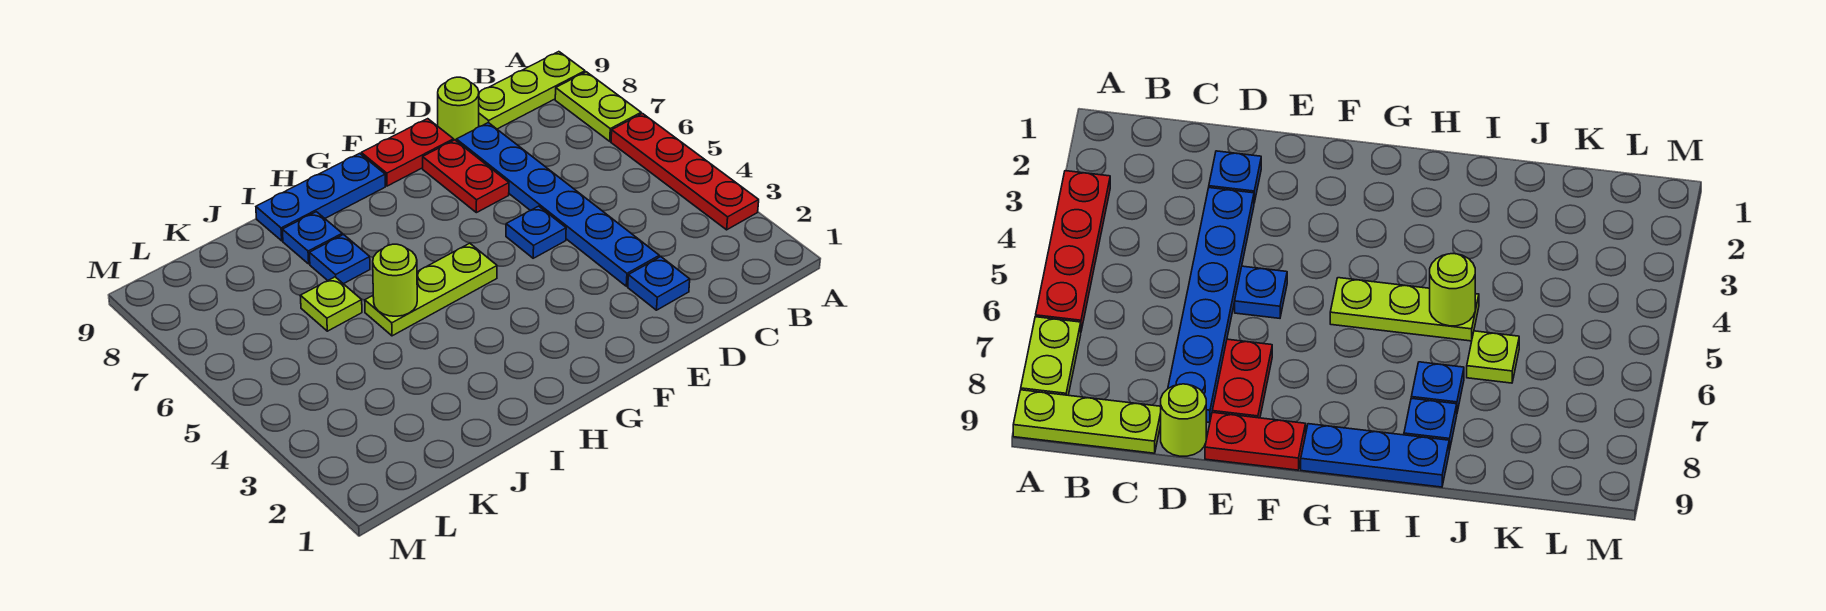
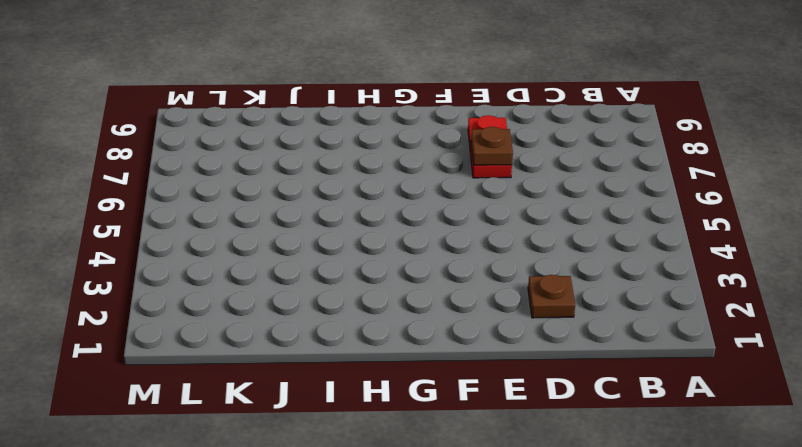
brown 1x1 plate [528,275,575,318] -> blue 1x1 plate [628,256,690,310]
brown 1x1 plate [471,127,513,165] -> none
none -> red 1x4 plate [611,114,759,230]
none -> lime 1x2 plate [555,72,641,141]
none -> lime 1x3 plate [479,52,585,129]

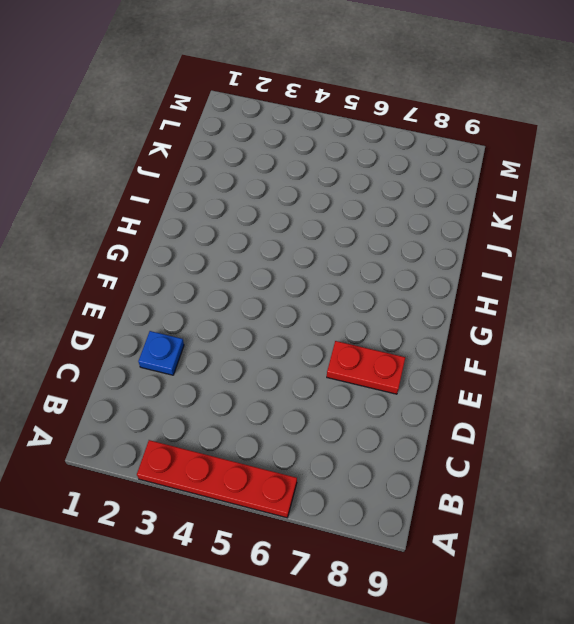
none -> lime 1x2 plate [555,72,641,141]
none -> lime 1x3 plate [479,52,585,129]
none -> blue 1x6 plate [456,123,659,286]

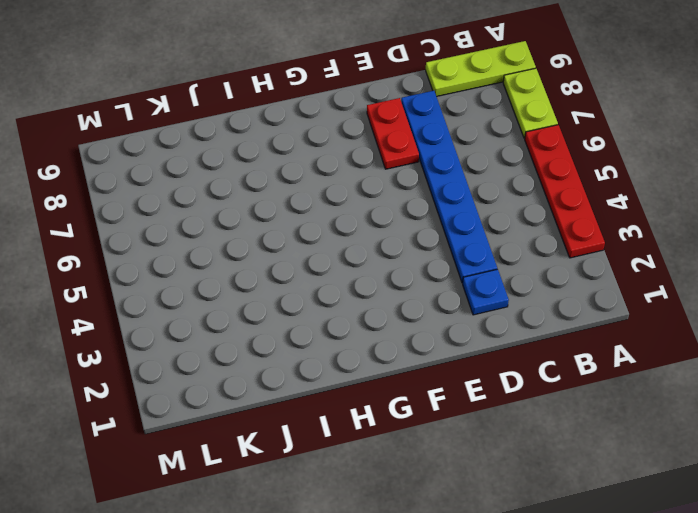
none -> lime 1x1 round brick [438,77,479,140]
none -> blue 1x1 plate [506,206,566,258]
none -> red 1x2 plate [361,119,454,186]

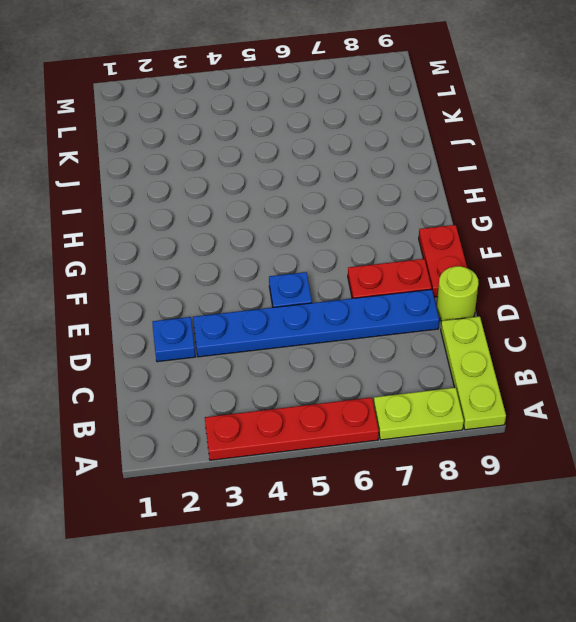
none -> lime 1x3 plate [365,243,497,336]
none -> blue 1x3 plate [256,153,385,241]
none -> blue 1x1 plate [309,235,370,284]

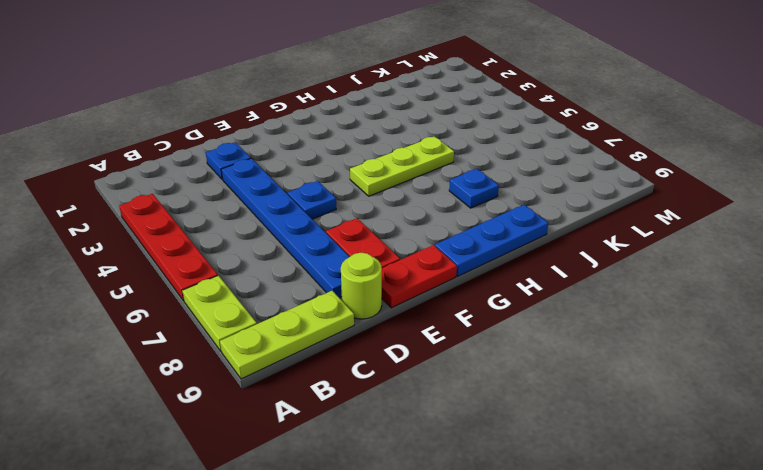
none -> blue 1x1 plate [282,212,342,264]
none -> lime 1x1 plate [300,277,362,331]
none -> lime 1x1 round brick [373,244,417,316]

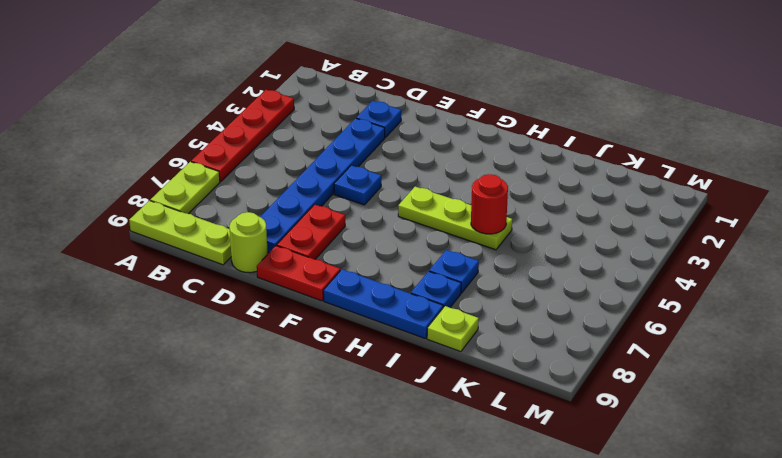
red 1x1 round brick [471,174,508,234] -> lime 1x1 round brick [373,244,417,316]
lime 1x1 plate [427,306,479,352] -> lime 1x1 plate moved to [300,277,362,331]

